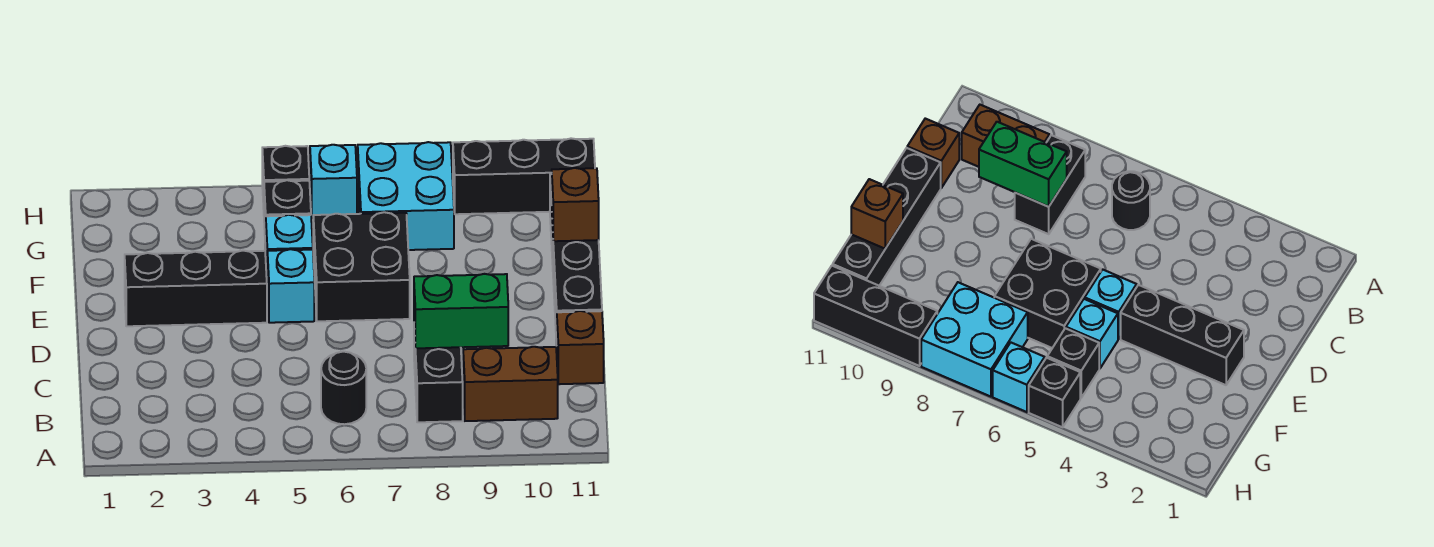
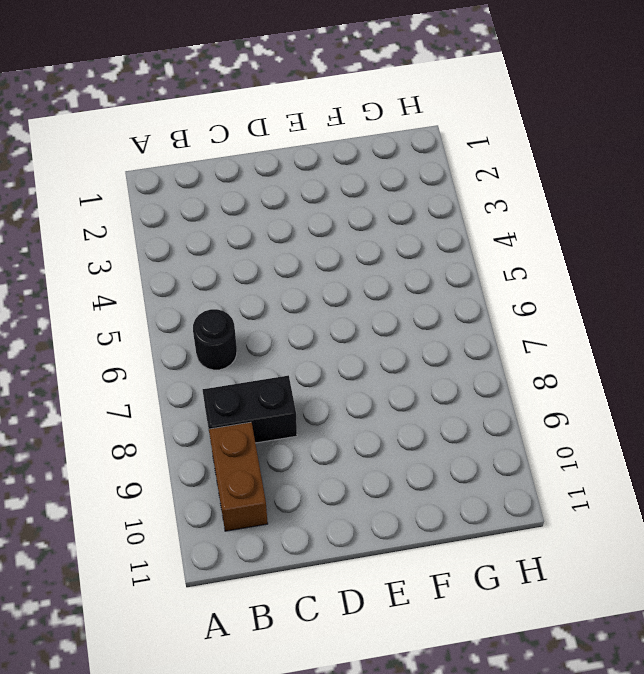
none -> brown 1x1 brick [557,311,604,384]
none -> black 1x4 brick [550,174,602,345]
none -> black 1x3 brick [125,251,267,326]

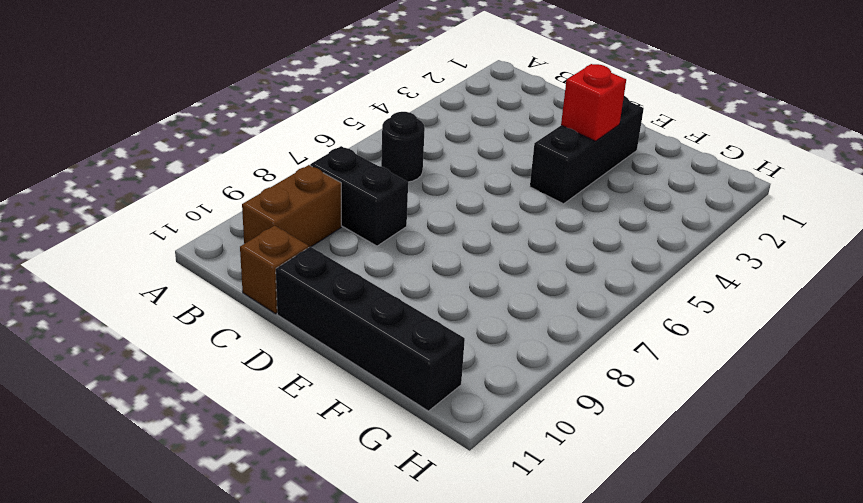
red 1x1 brick [561,64,626,141] -> none
none -> cyan 1x1 brick [268,249,314,323]
none -> black 2x2 brick [313,212,410,321]
none -> cyan 1x1 brick [266,215,313,288]

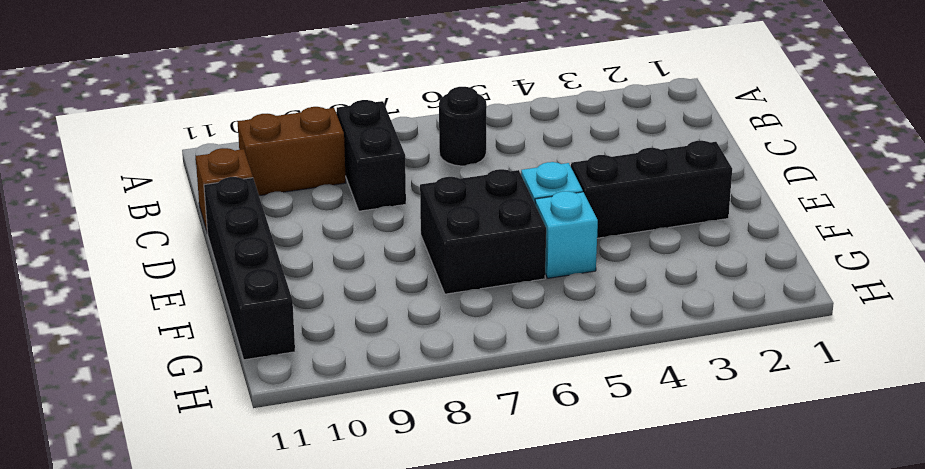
none -> black 1x1 brick [264,180,311,249]
none -> cyan 2x2 brick [358,142,454,250]
none -> black 1x1 brick [262,146,309,209]

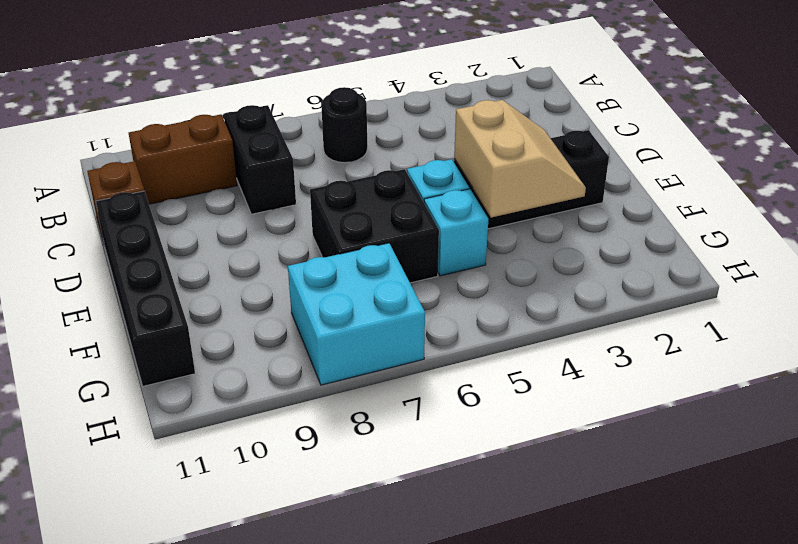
tan 2x2 slope [454,100,586,217] -> none
none -> black 1x1 brick [264,180,311,249]
none -> black 1x1 brick [262,146,309,209]
none -> cyan 1x1 brick [310,145,357,218]

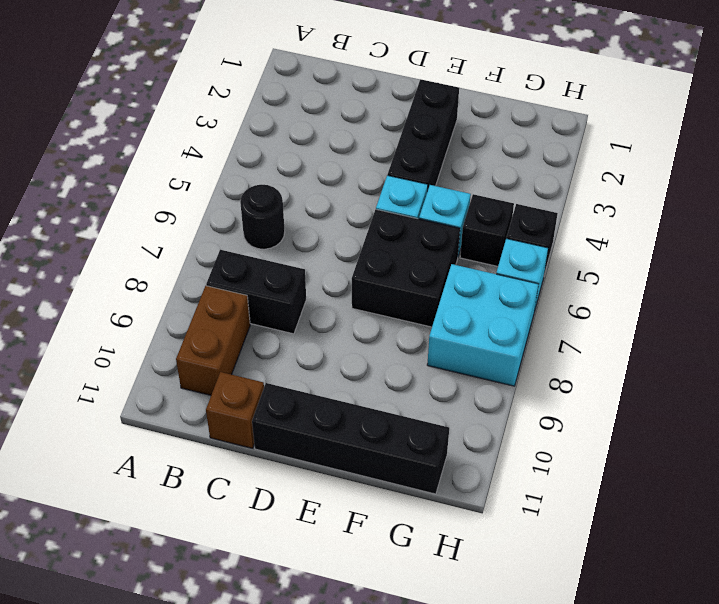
none -> black 1x3 brick [453,138,595,214]
none -> green 1x2 brick [414,274,508,348]
none -> brown 1x1 brick [552,168,599,241]

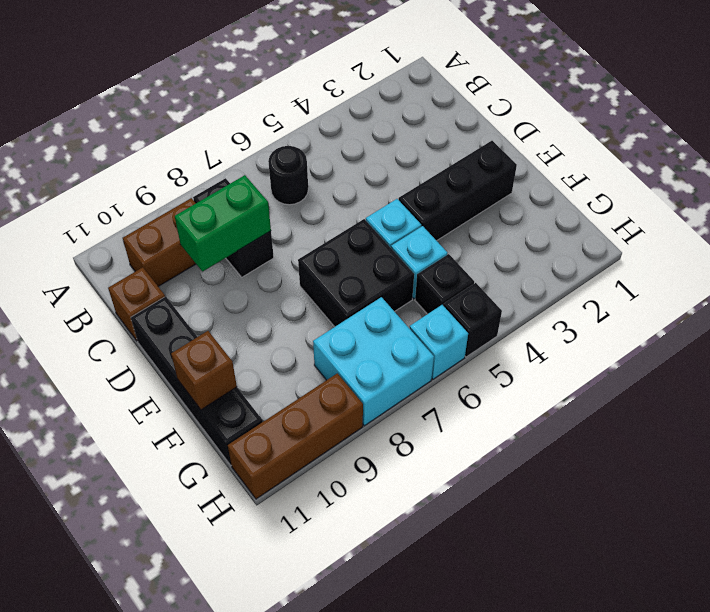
brown 1x3 brick [228,373,363,499] -> black 1x3 brick [453,138,595,214]

